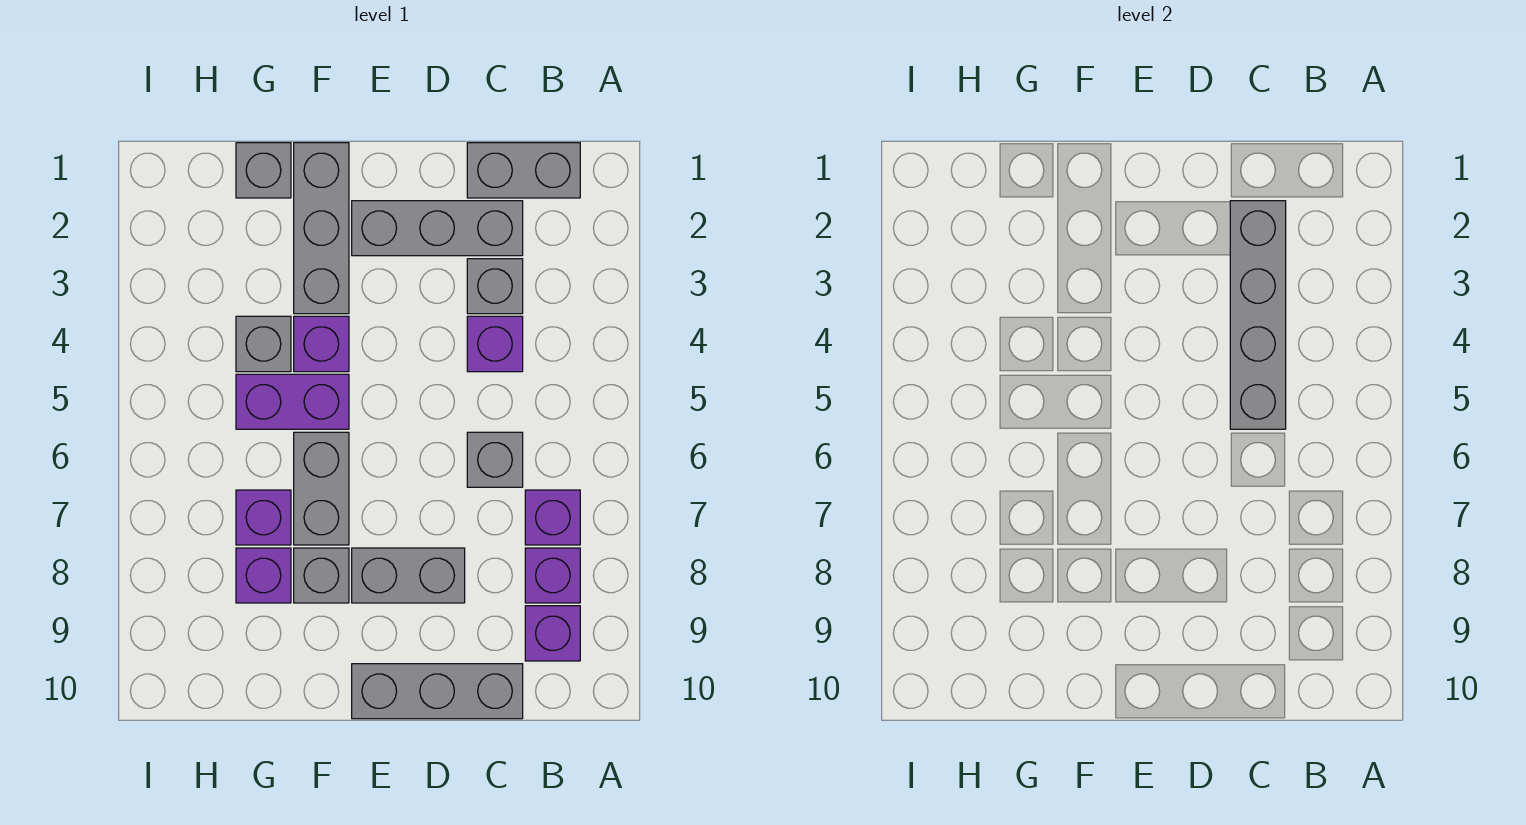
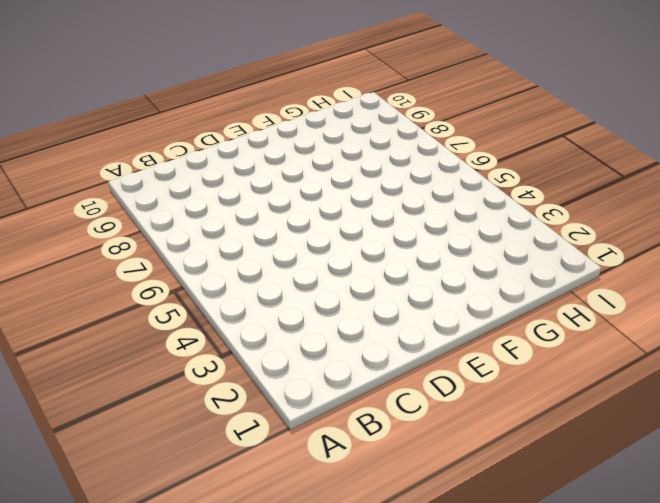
none -> grey 1x2 brick [467,143,580,198]
none -> purple 1x1 brick [525,490,580,545]
none -> purple 1x1 brick [525,548,580,603]

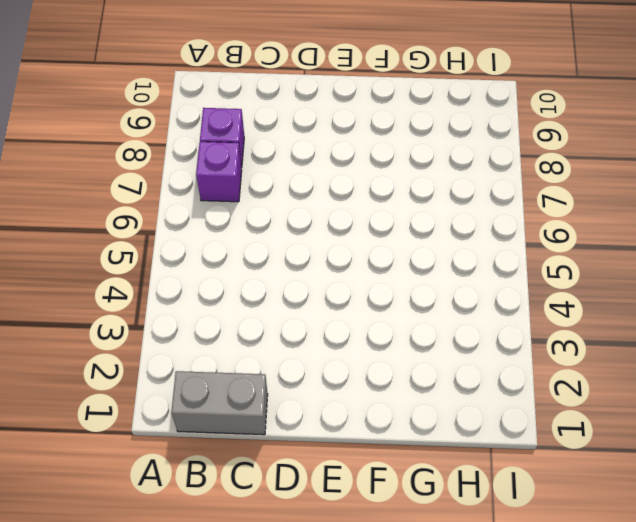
none -> purple 1x1 brick [525,606,580,661]
none -> grey 1x3 brick [352,201,523,256]
none -> grey 1x1 brick [467,259,523,314]

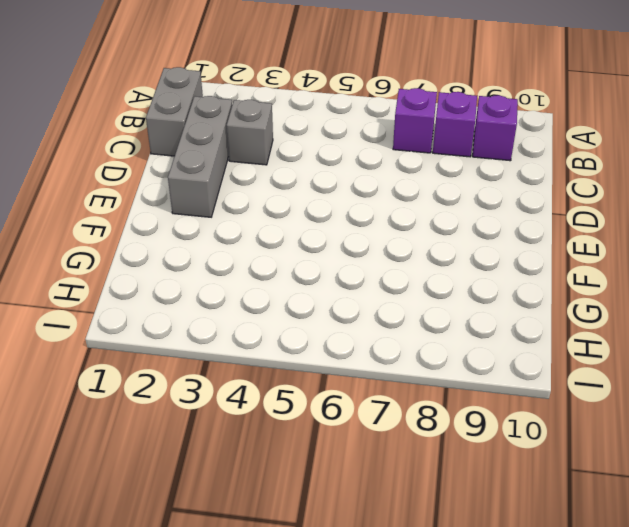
none -> purple 1x1 brick [467,316,523,372]
none -> grey 1x1 brick [467,432,523,487]
none -> grey 1x3 brick [352,664,523,719]

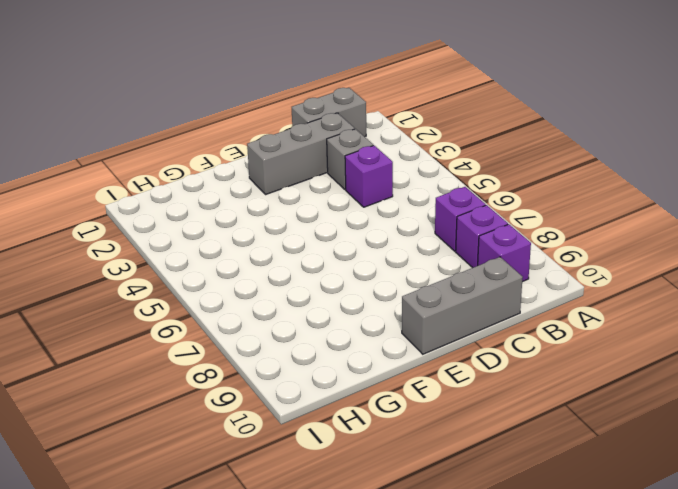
none -> grey 1x1 brick [467,432,523,487]
none -> grey 1x2 brick [352,548,465,603]
none -> grey 1x3 brick [294,143,349,314]

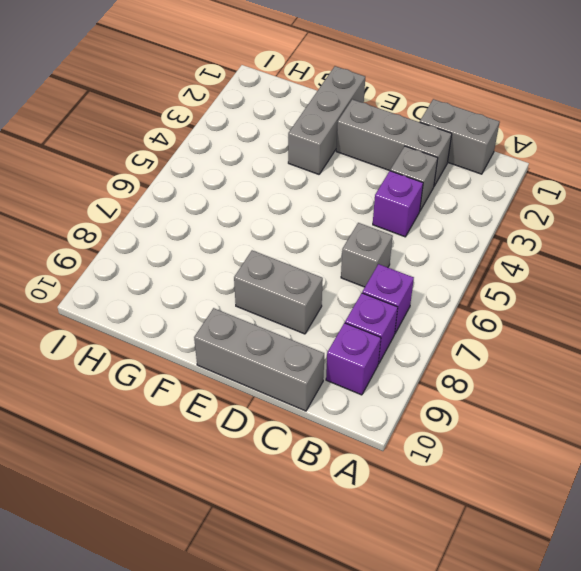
none -> purple 1x1 brick [294,316,349,372]
none -> purple 1x2 brick [236,374,349,429]
none -> grey 1x2 brick [294,432,349,545]

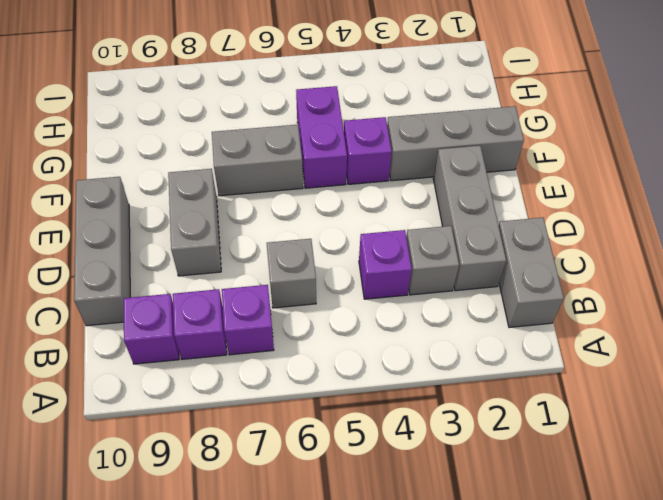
none -> grey 1x1 brick [294,548,349,603]
none -> grey 1x1 brick [236,143,291,198]
none -> grey 1x1 brick [236,316,291,372]

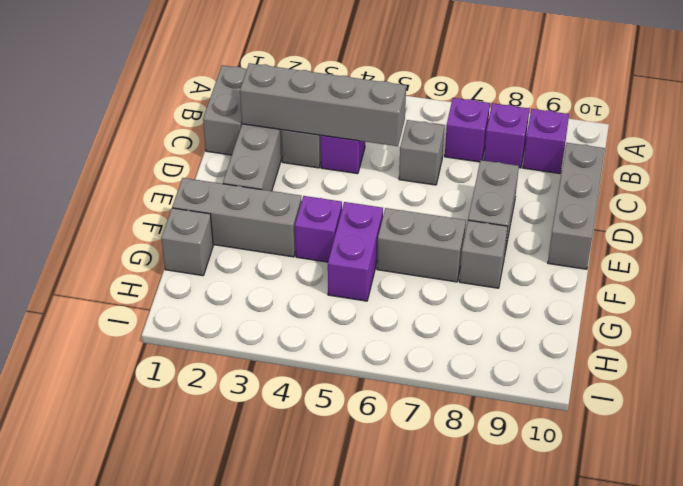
none -> grey 1x1 brick [236,316,291,372]
none -> purple 1x1 brick [236,490,291,545]
none -> purple 1x1 brick [236,548,291,603]

